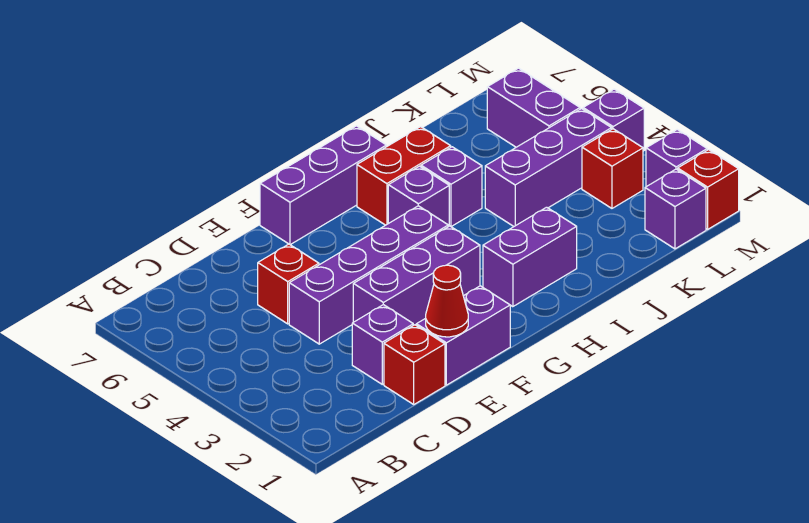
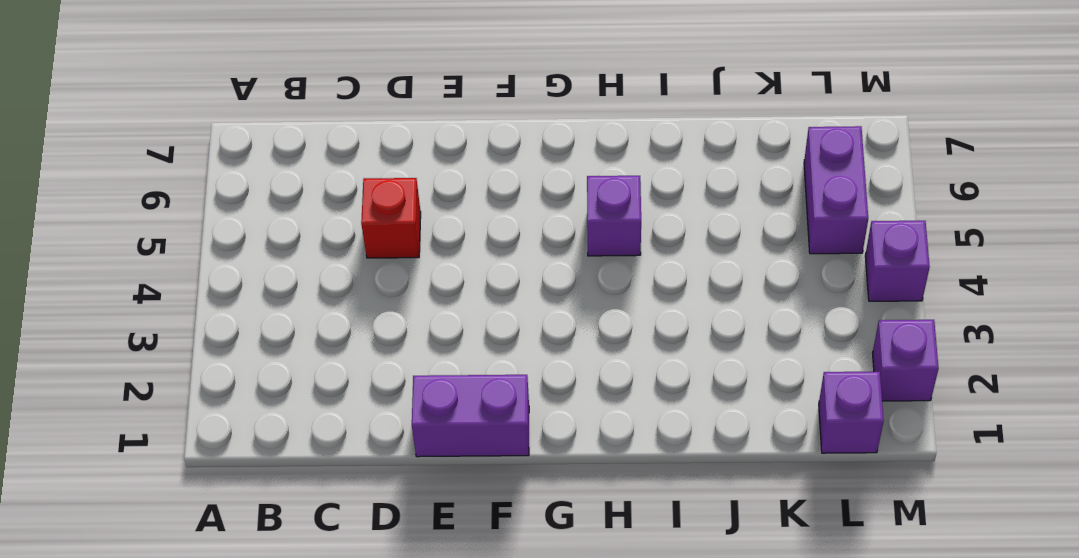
none -> red 1x1 brick [384,325,445,404]
none -> purple 1x1 brick [352,305,413,384]
none -> purple 1x4 brick [289,206,448,344]

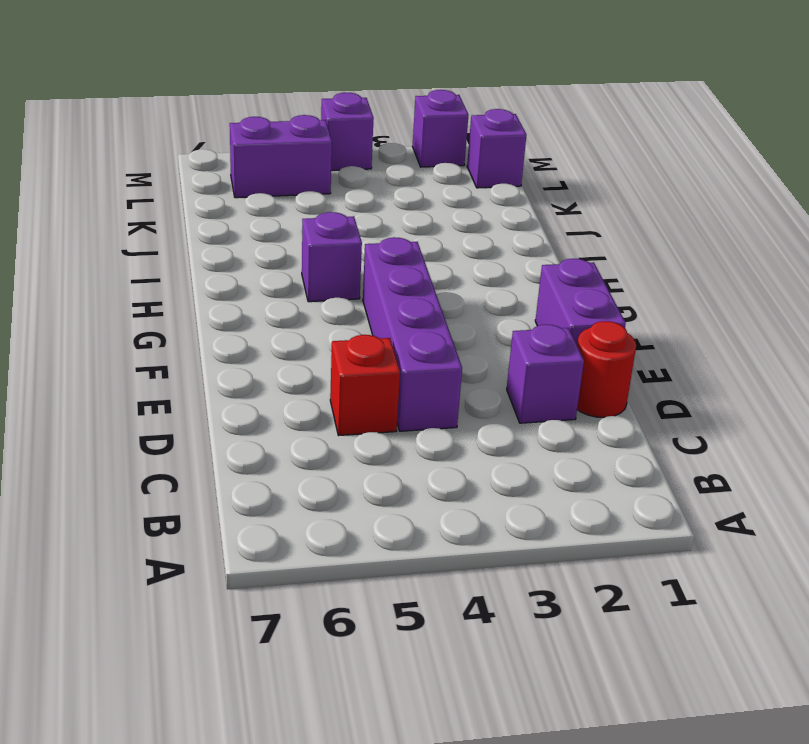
red 1x1 round brick [577,321,636,417] -> red 1x1 brick [384,325,445,404]
none -> purple 1x3 brick [353,226,480,325]
none -> purple 1x3 brick [260,126,386,245]
none -> purple 1x2 brick [483,207,577,307]

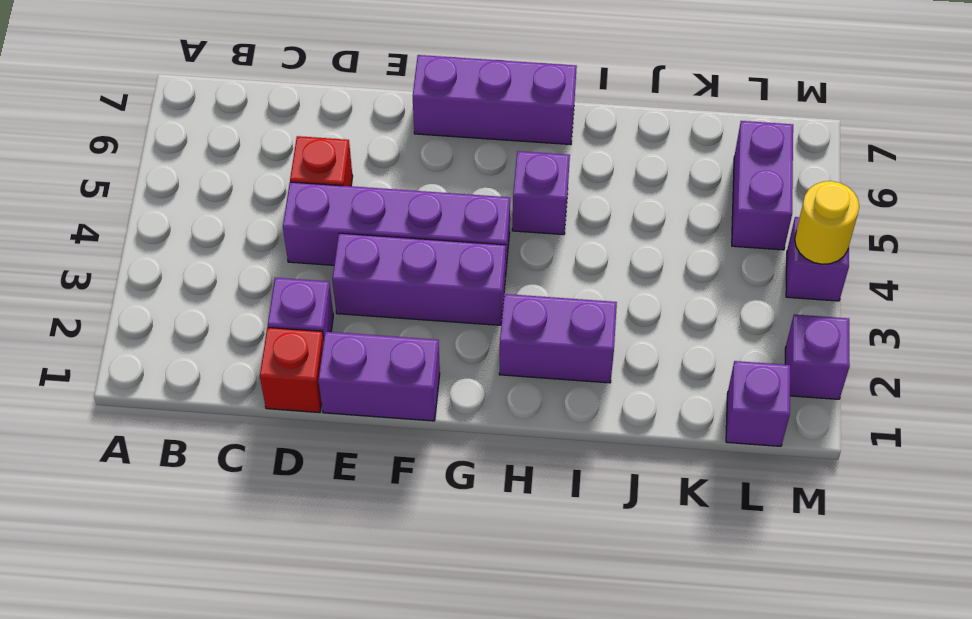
yellow 1x1 round brick [795,181,859,264] -> none
none -> red 1x2 brick [357,127,451,225]
none -> purple 1x1 brick [421,147,482,227]
none -> purple 1x3 brick [485,109,612,226]

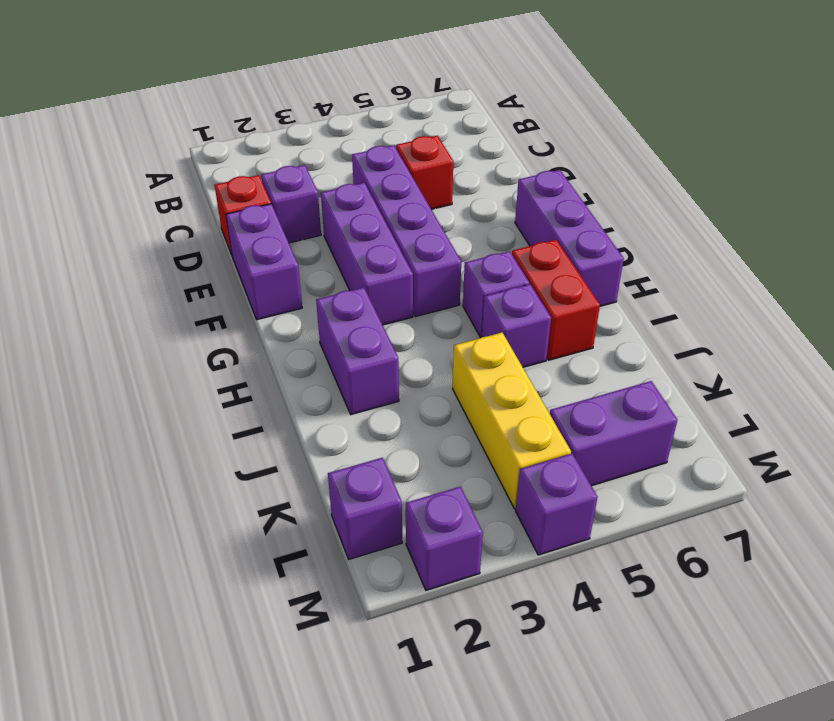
yellow 1x3 brick [452,333,571,509] -> purple 1x3 brick [485,109,612,226]
none -> red 1x1 brick [582,129,643,208]
none -> red 1x1 brick [678,150,739,229]
none -> red 1x1 cone [426,265,468,337]

